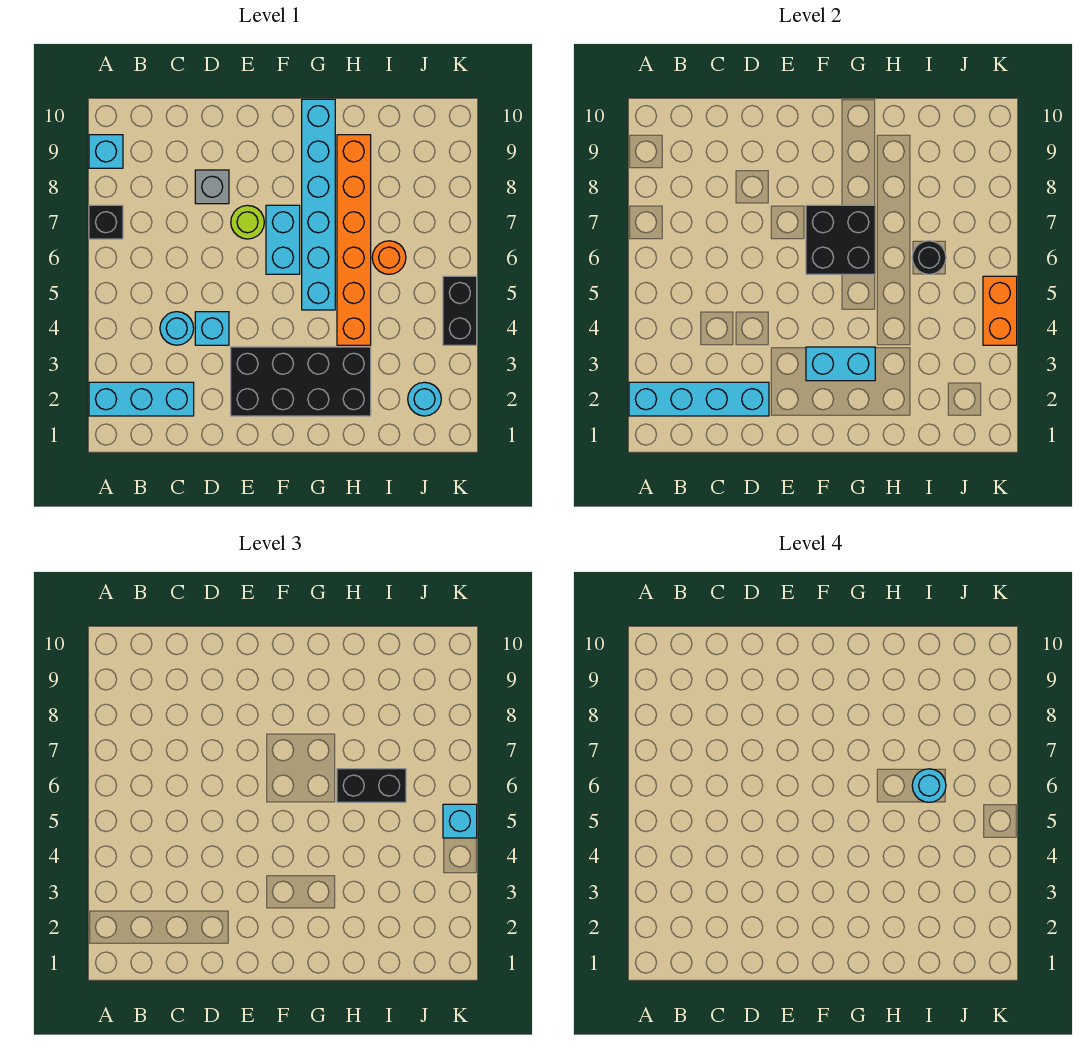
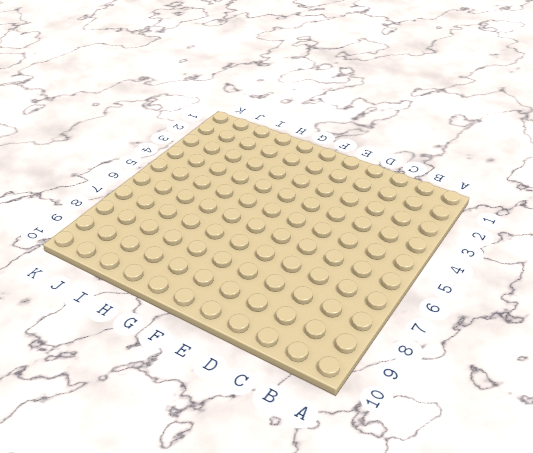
none -> cyan 1x3 brick [89,382,194,416]
none -> black 1x1 brick [89,205,123,239]
none -> cyan 1x1 brick [89,135,123,168]

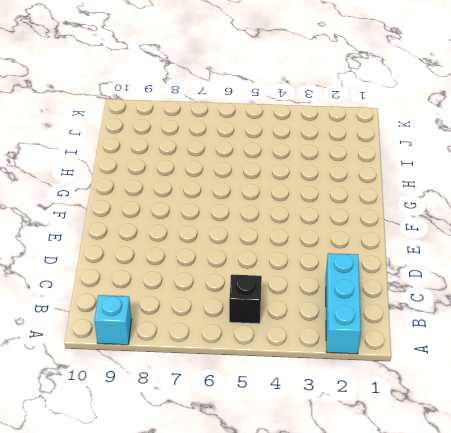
black 1x1 brick [229,275,262,324] -> black 1x1 brick moved to [89,205,123,239]
none -> cyan 1x1 round brick [160,312,194,345]
none -> cyan 1x1 brick [195,312,229,345]
none -> grey 1x1 brick [195,170,229,204]

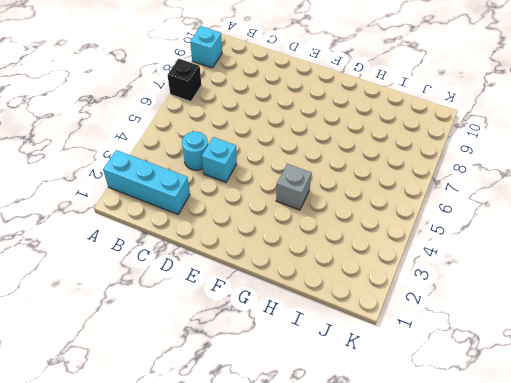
grey 1x1 brick [276,164,311,210] -> grey 1x1 brick moved to [195,170,229,204]
none -> black 2x4 brick [231,347,371,416]
none -> lime 1x1 round brick [231,205,264,239]
none -> cyan 1x2 brick [266,205,300,274]

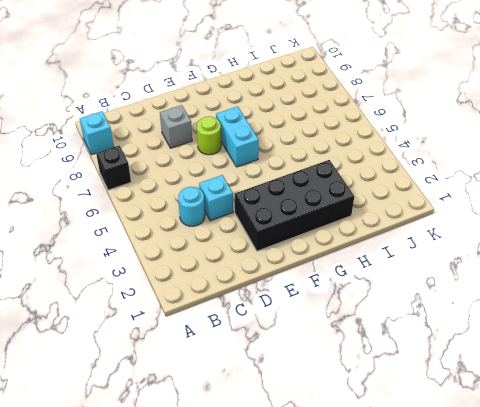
none -> cyan 1x3 brick [89,382,194,416]
none -> cyan 1x6 brick [302,99,335,310]
none -> orange 1x6 brick [337,135,371,345]

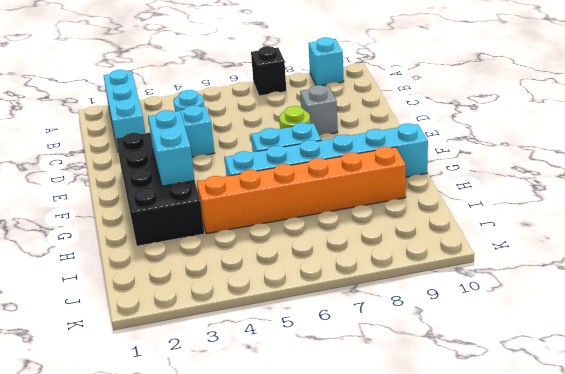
none -> orange 1x1 round brick [372,241,406,274]
none -> cyan 1x1 round brick [408,382,441,416]
none -> black 1x2 brick [443,276,477,345]

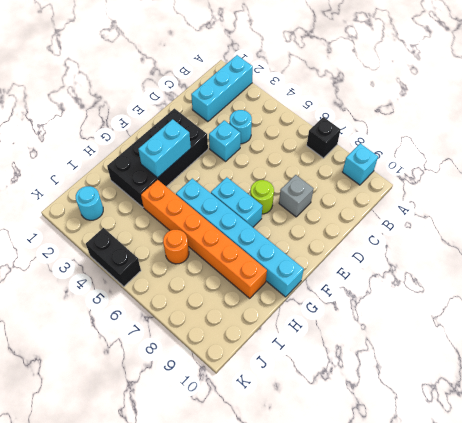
none -> cyan 1x4 brick [629,382,769,416]
none -> black 2x2 brick [806,205,875,274]
none -> black 1x1 round brick [912,241,946,274]

